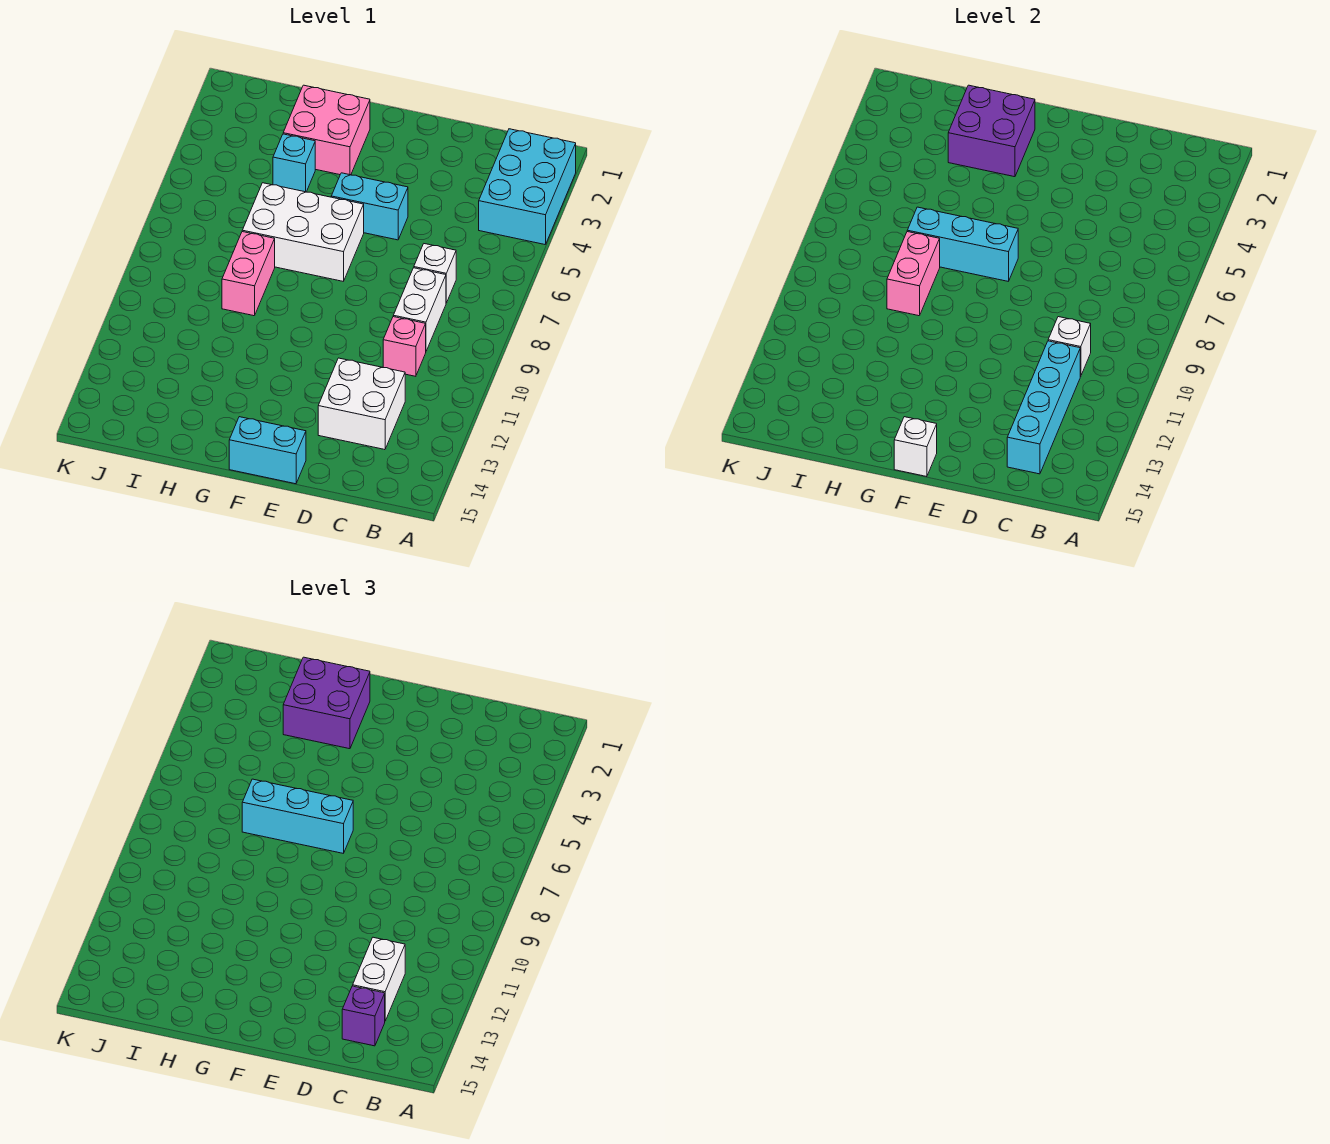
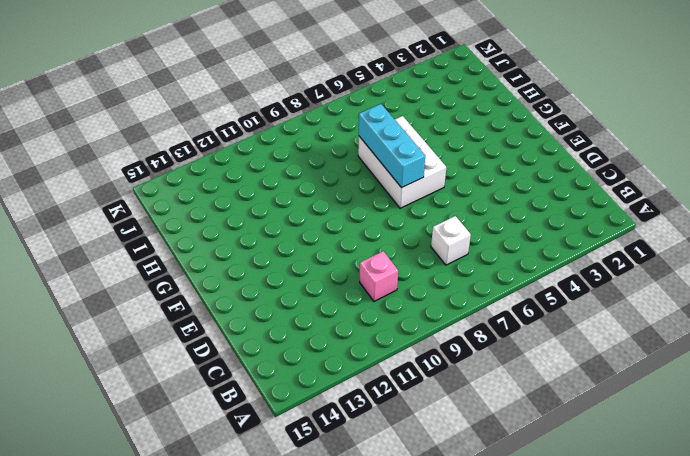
none -> cyan 2x3 brick [479,129,576,245]
none -> white 1x2 brick [393,268,446,351]
none -> white 2x2 brick [318,358,405,450]

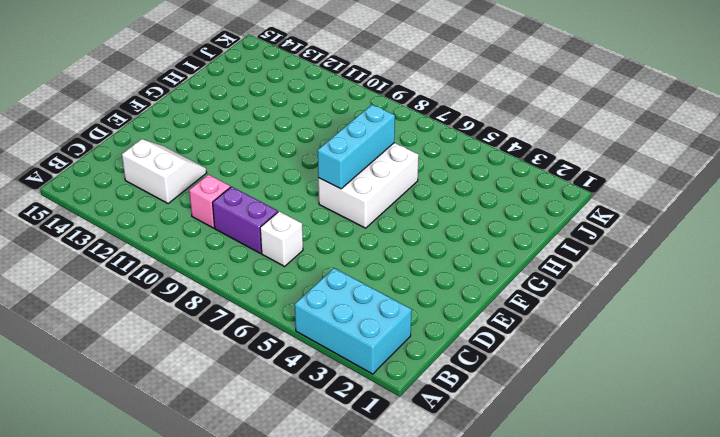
purple 1x2 brick [213,187,278,253] -> white 1x2 brick [393,268,446,351]
white 2x2 slope [122,139,207,204] -> white 2x2 brick [318,358,405,450]
none -> cyan 1x2 brick [331,173,408,240]
none -> cyan 1x2 brick [229,417,306,484]
none -> pink 2x2 brick [283,85,370,175]

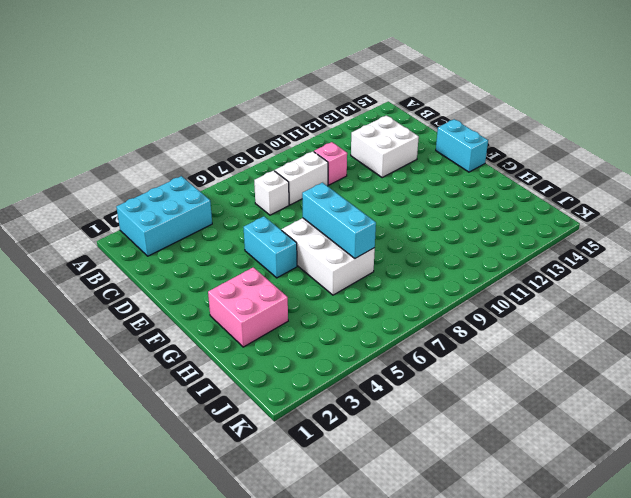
none -> cyan 1x1 brick [273,134,315,192]
none -> pink 1x2 brick [222,232,275,316]
none -> white 1x1 brick [1048,317,1091,376]

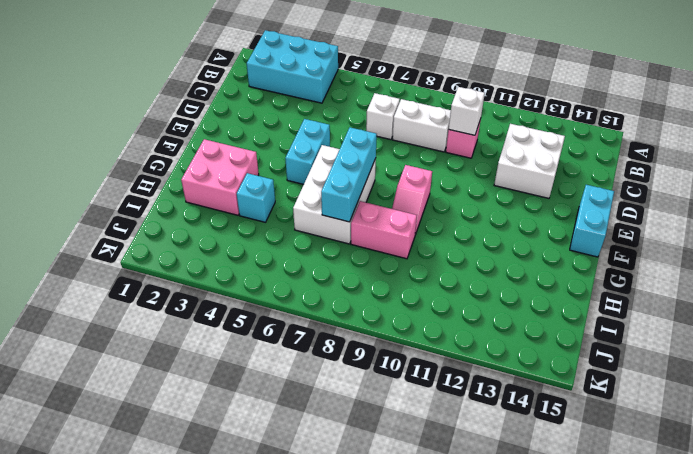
pink 1x2 slope [392,165,432,235] -> none
none -> cyan 1x4 brick [1007,341,1080,474]
none -> white 1x1 brick [894,417,937,477]
none -> purple 2x2 brick [948,85,1035,177]

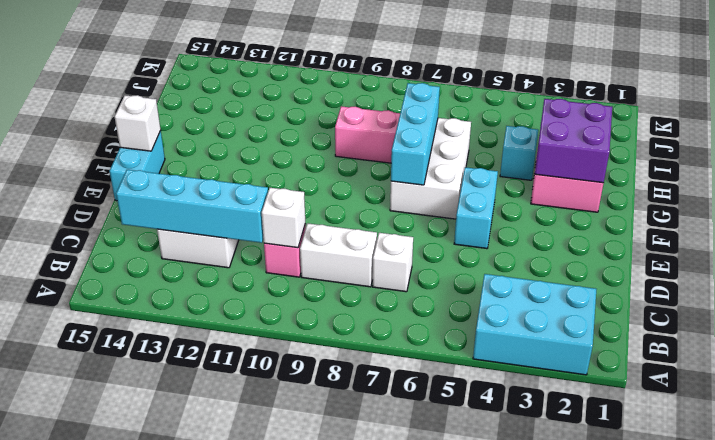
none -> pink 1x2 brick [887,232,940,316]
none -> white 1x2 brick [353,937,405,1021]
none -> purple 1x1 brick [342,986,385,1046]

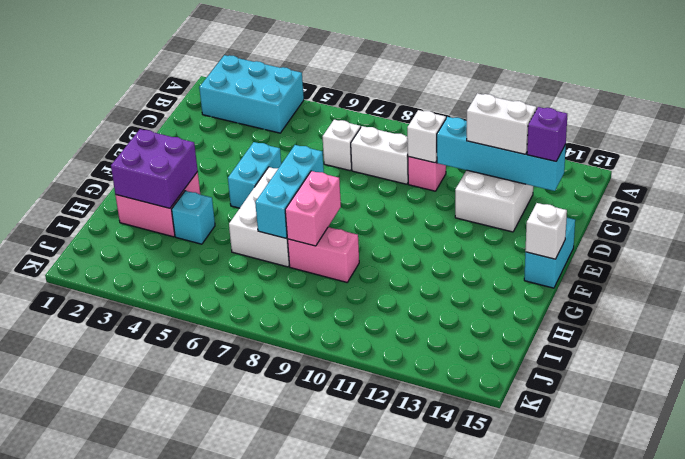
pink 1x2 brick [285,171,341,246] -> pink 1x2 brick turned to [887,232,940,316]
none -> cyan 1x3 brick [242,779,353,853]
none -> purple 2x2 brick [283,657,370,749]

